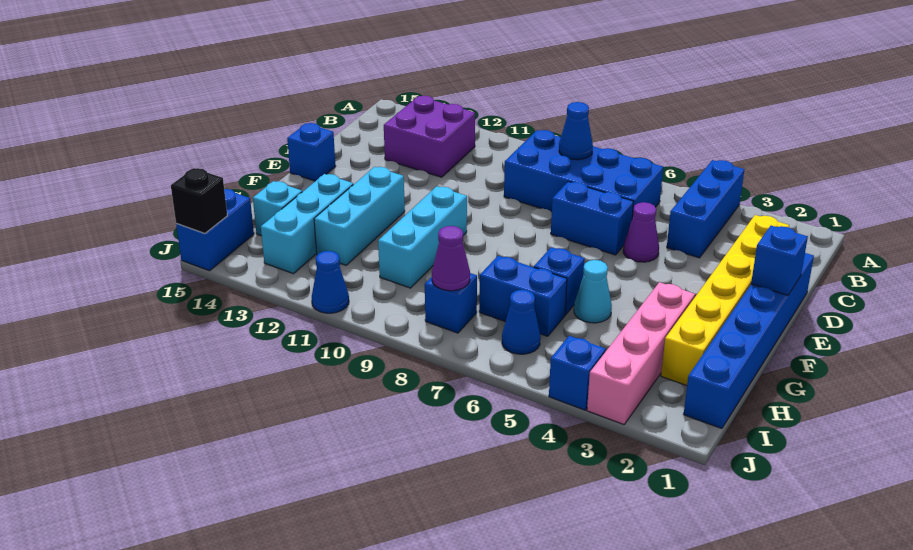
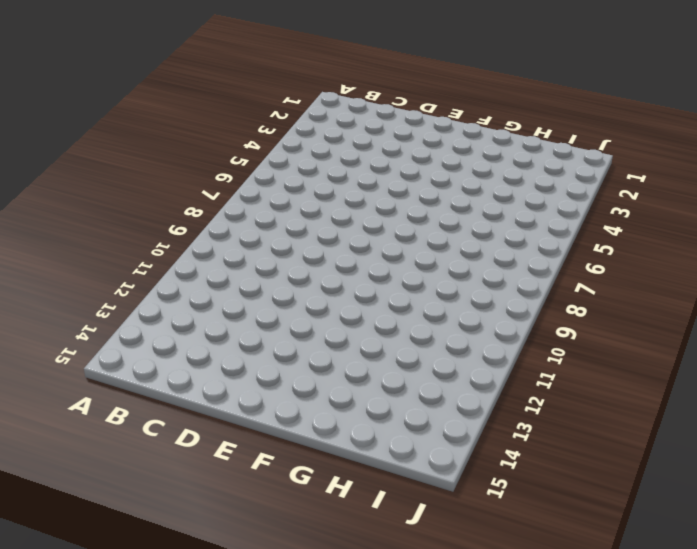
none -> blue 1x3 brick [667,160,744,258]
none -> blue 2x4 brick [504,130,663,219]
none -> purple 2x2 brick [384,96,475,177]

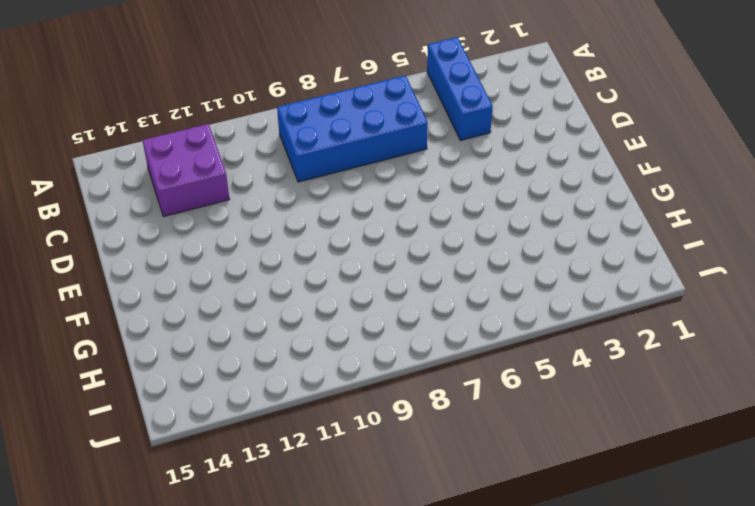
none -> yellow 1x6 brick [661,215,789,385]
none -> blue 1x6 brick [684,253,814,429]
none -> purple 1x1 cone [623,202,659,262]

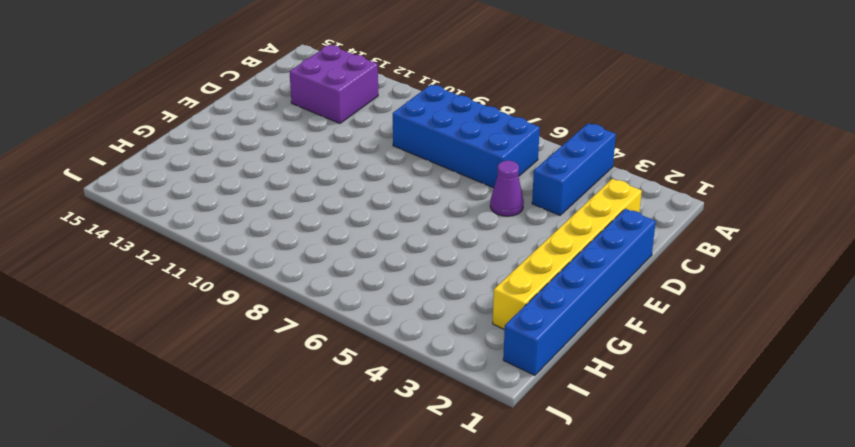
none -> blue 1x2 brick [551,182,634,255]
none -> blue 1x1 brick [287,123,336,181]
none -> cyan 1x3 brick [378,186,467,288]

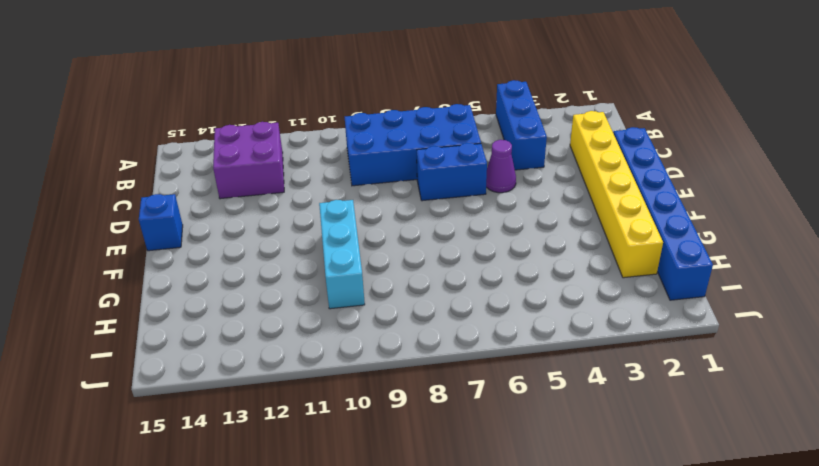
none -> cyan 1x3 brick [314,167,405,265]
none -> pink 1x4 brick [587,282,695,425]
none -> cyan 1x1 cone [574,260,612,323]

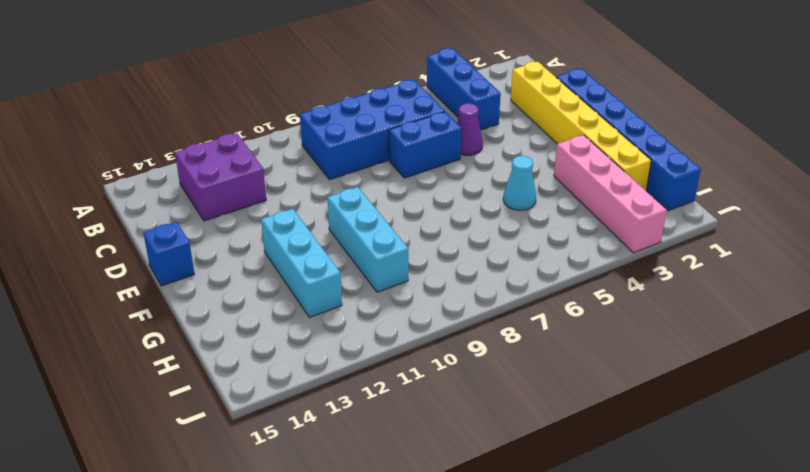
none -> blue 1x1 brick [534,247,585,315]
none -> cyan 1x3 brick [261,174,353,274]
none -> blue 1x2 brick [479,256,567,336]

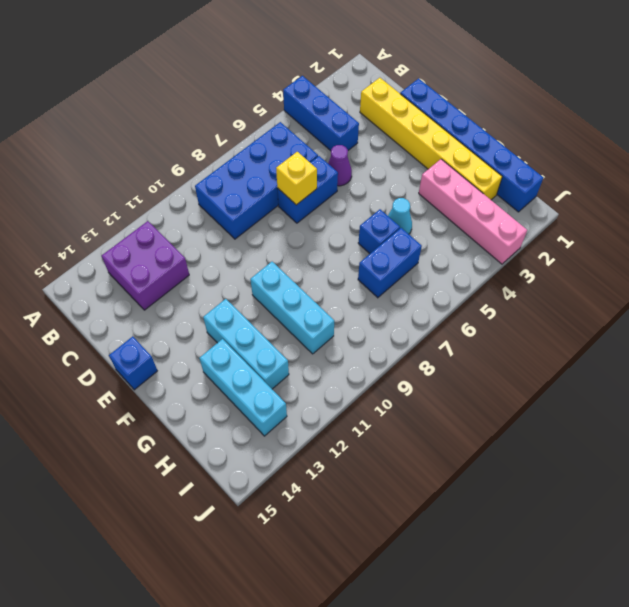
yellow 1x1 brick [276,152,317,205] -> none
none -> cyan 1x1 brick [253,181,302,236]
none -> blue 1x1 cone [502,290,540,354]
none -> blue 1x1 brick [425,273,477,333]

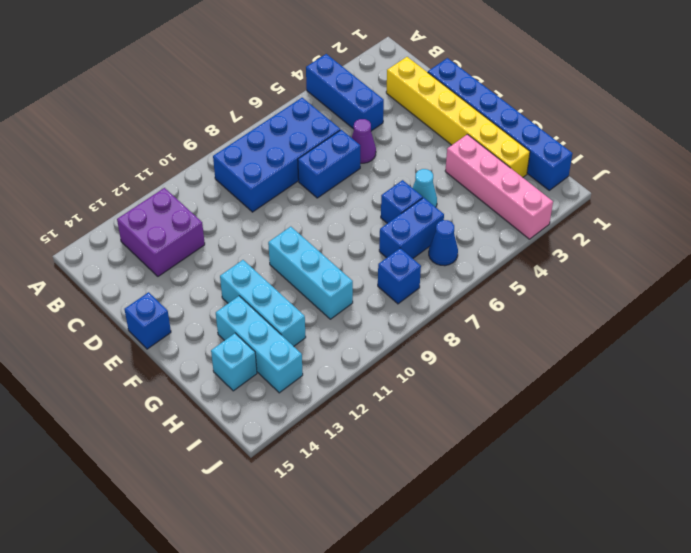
none -> blue 1x2 brick [176,189,254,271]
none -> blue 1x1 brick [549,336,606,410]
none -> blue 1x1 cone [312,251,349,313]

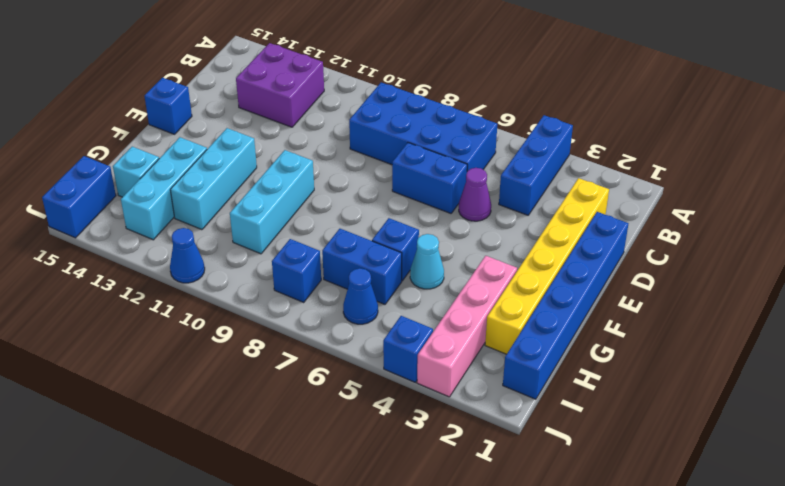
none -> blue 1x1 cone [559,102,593,160]
none -> blue 1x1 brick [751,226,808,295]
none -> purple 1x1 cone [432,226,470,291]

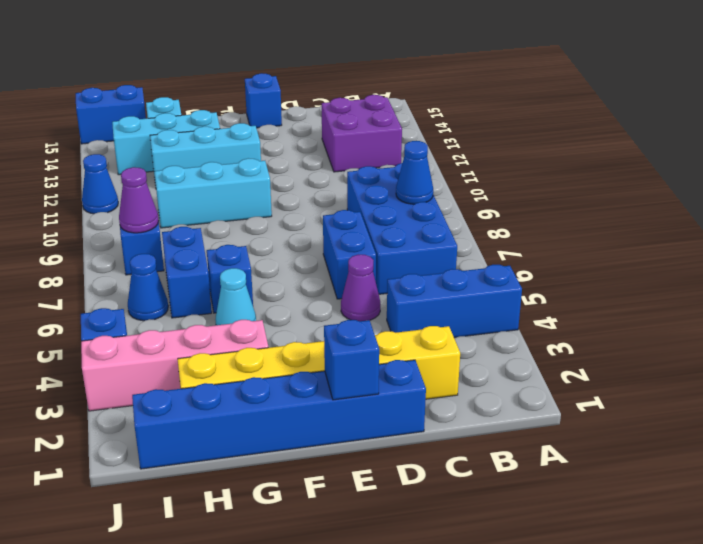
none -> black 1x1 brick [171,168,227,234]

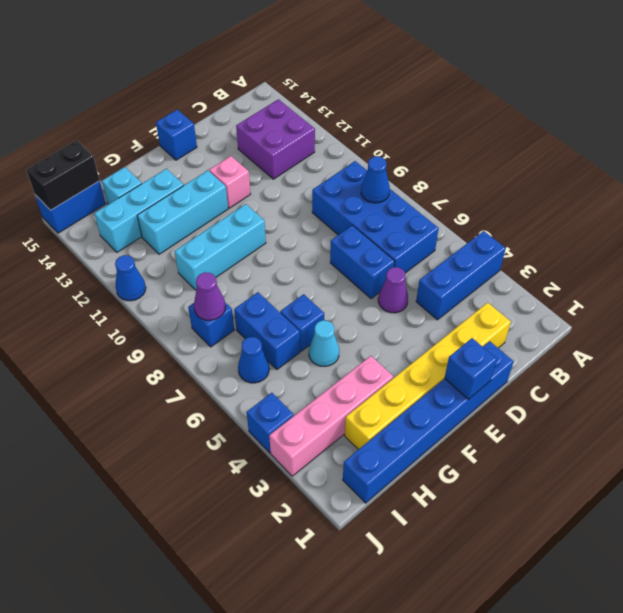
pink 1x1 brick [209,156,250,208] -> none
black 1x2 brick [26,140,100,210] -> black 1x1 brick [171,168,227,234]

